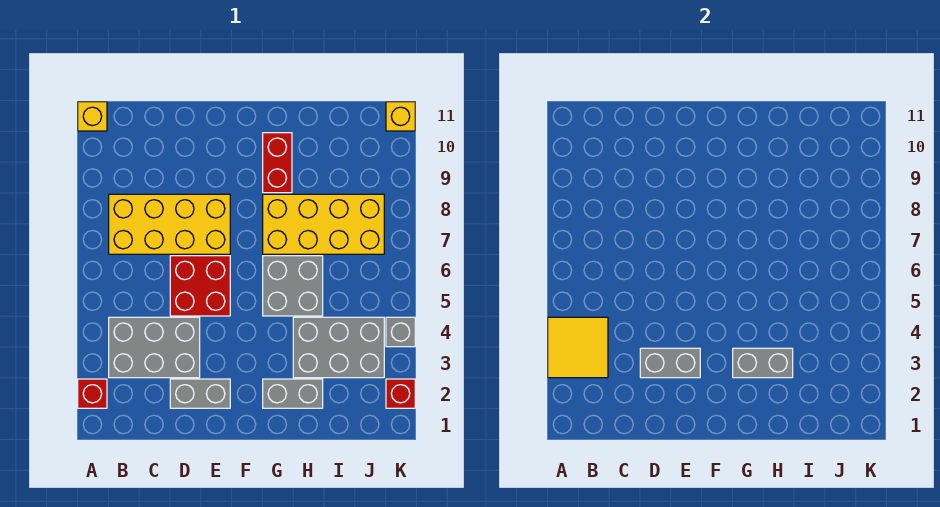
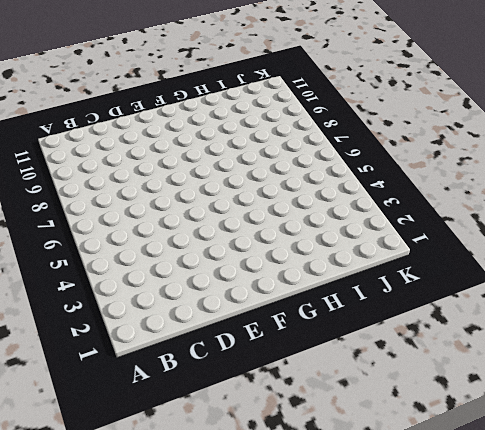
none -> red 1x1 brick [78,379,107,408]
none -> yellow 1x1 brick [78,102,107,131]
none -> grey 2x3 brick [109,317,200,378]

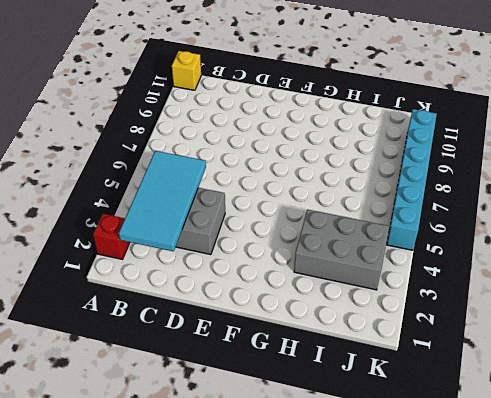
cyan 2x4 tile [119,151,206,251] -> yellow 2x2 tile [548,317,608,378]
cyan 1x6 brick [387,109,437,250] -> none
none -> yellow 2x4 brick [109,194,230,254]
none -> grey 1x2 brick [170,379,230,408]
none -> red 2x2 brick [170,256,230,316]

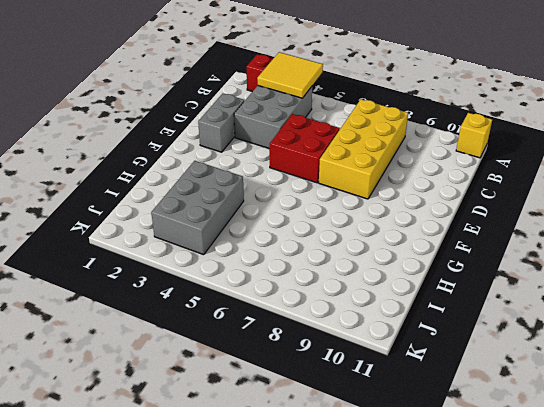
none -> grey 1x2 brick [263,379,323,408]
none -> grey 2x2 brick [263,256,323,316]
none -> yellow 2x4 brick [263,194,384,254]

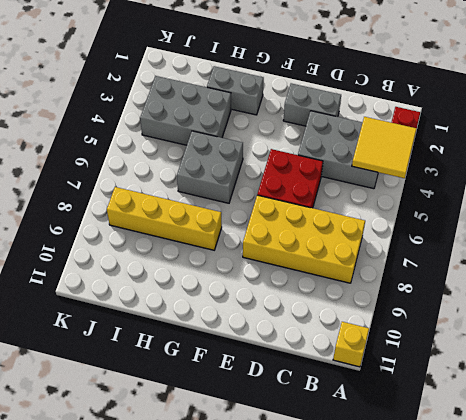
yellow 1x4 brick [107,187,222,250] -> yellow 2x4 brick [263,194,384,254]
none -> red 1x2 brick [263,133,292,193]
none -> red 1x1 brick [386,379,415,408]
none -> grey 1x1 brick [386,317,415,347]

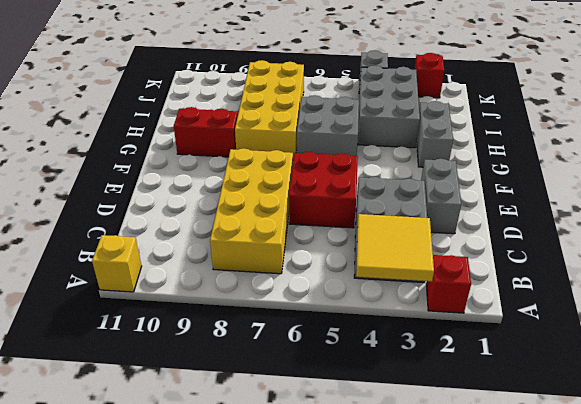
none -> yellow 1x1 brick [386,102,415,131]
none -> grey 1x2 brick [640,348,700,378]
none -> grey 1x2 brick [733,348,793,378]

